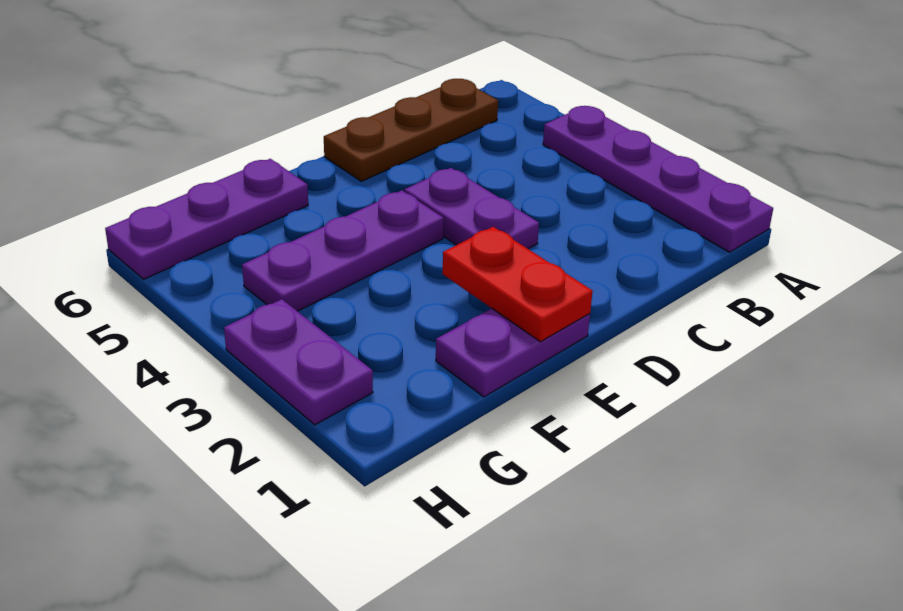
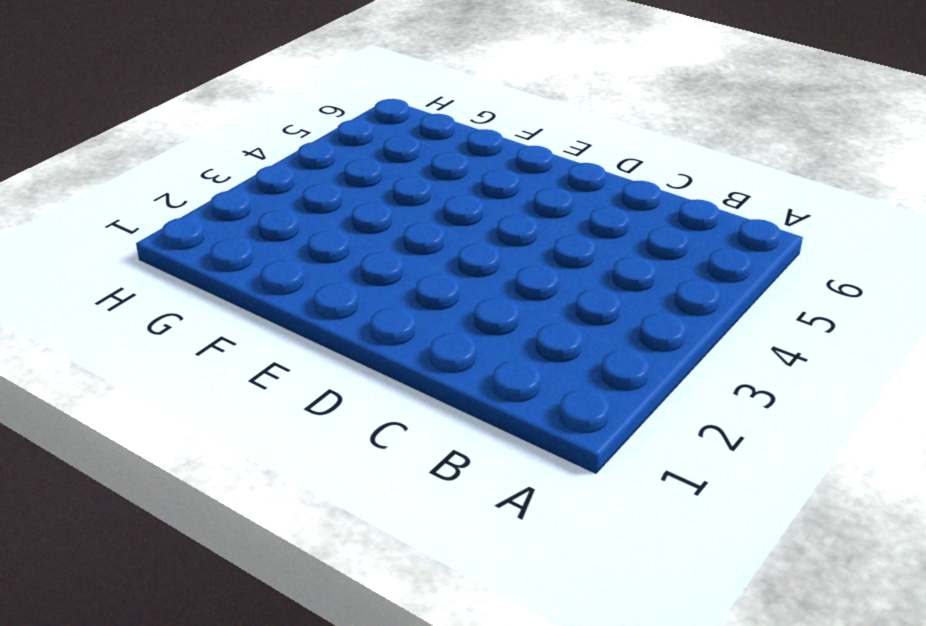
none -> purple 1x4 plate [543,106,773,252]
none -> brown 1x3 plate [324,79,498,181]

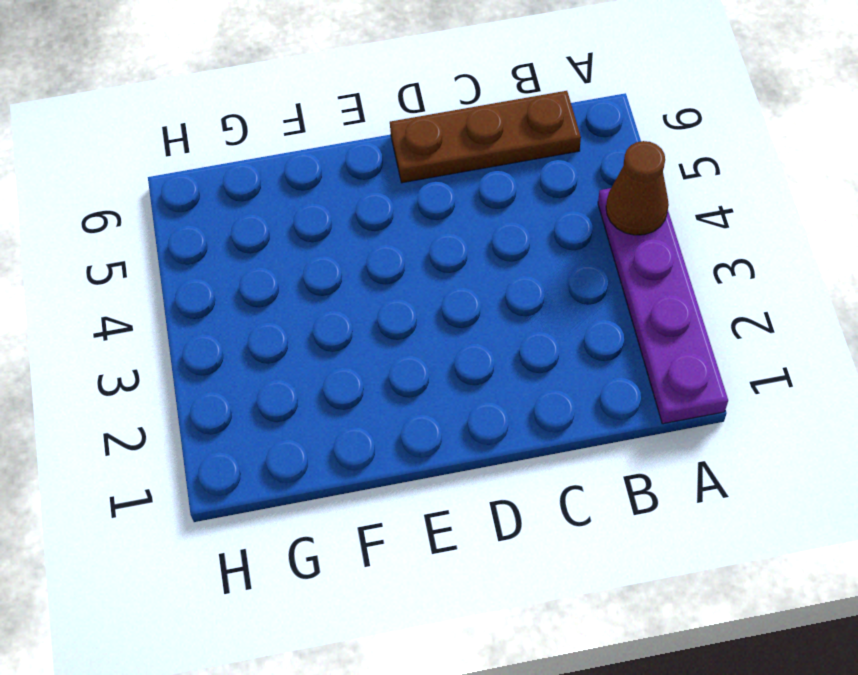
brown 1x1 cone [606,141,669,235] -> none
none -> purple 1x2 plate [404,168,539,249]
none -> purple 1x2 plate [436,308,590,397]

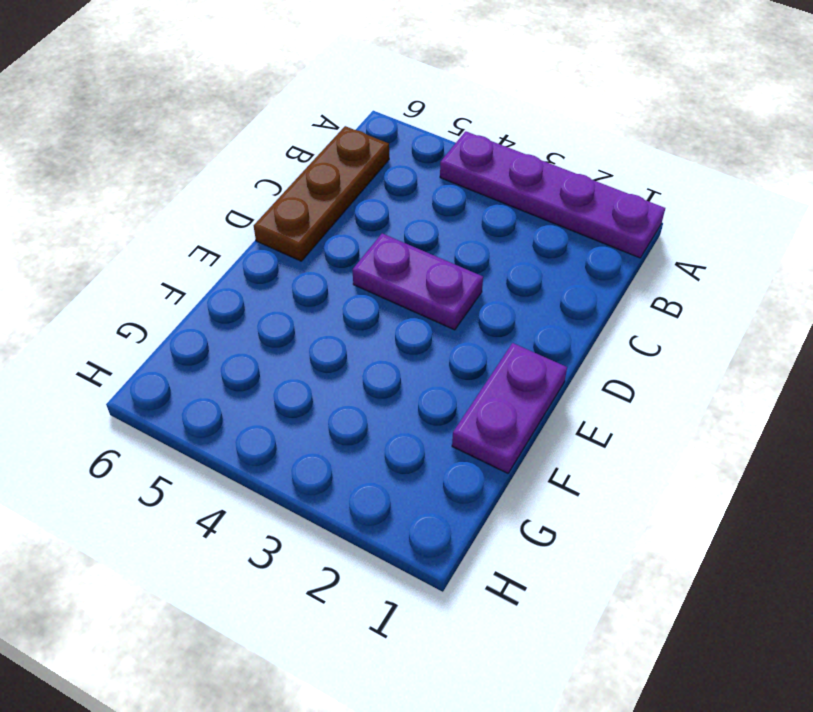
none -> purple 1x3 plate [242,191,444,311]
none -> purple 1x3 plate [105,159,308,279]

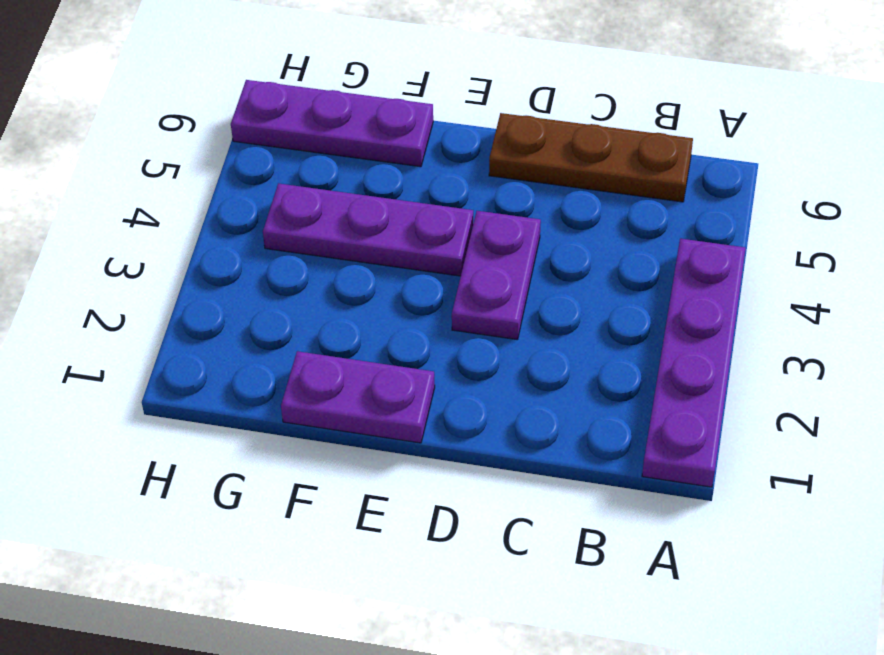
none -> purple 1x2 plate [224,299,373,425]
none -> red 1x2 plate [443,227,593,342]

